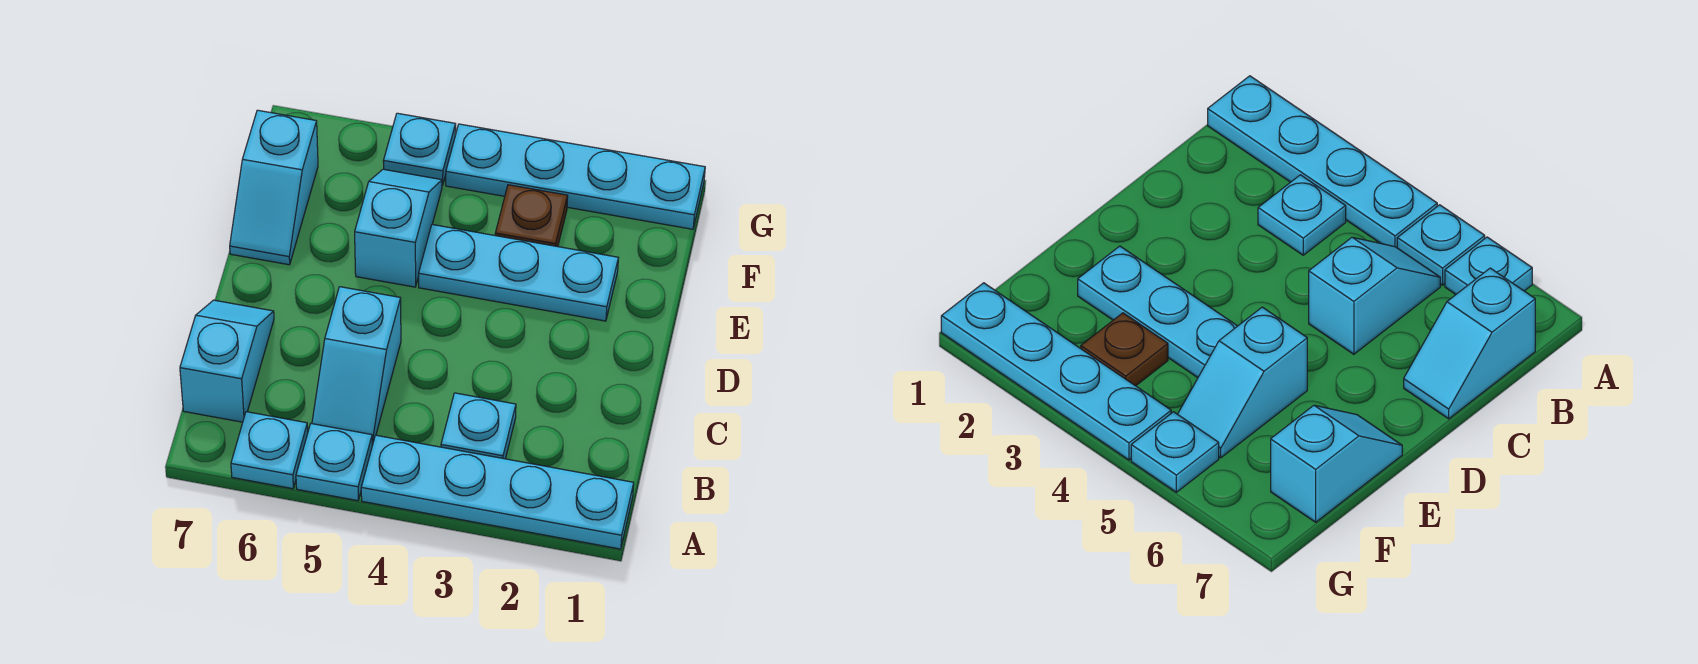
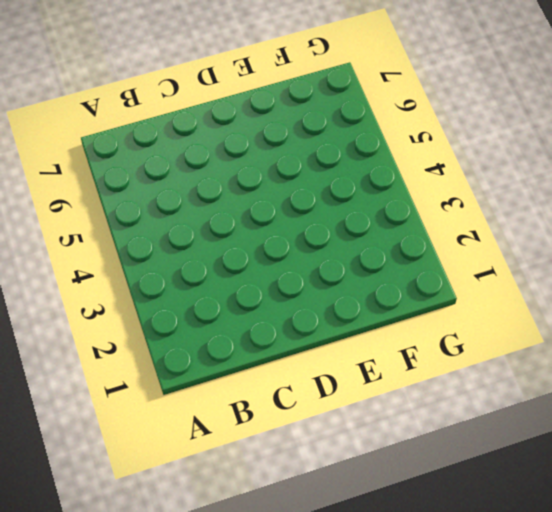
none -> cyan 1x4 plate [361,435,634,549]
none -> cyan 1x1 plate [296,424,372,501]
none -> cyan 1x1 plate [231,412,308,489]

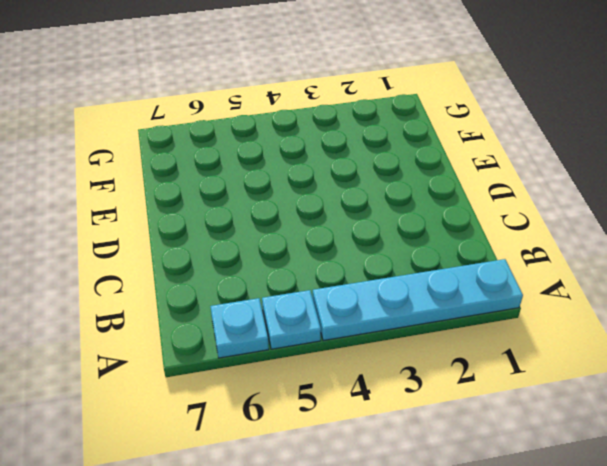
none -> cyan 1x1 plate [441,393,516,459]
none -> cyan 1x2 slope [312,287,401,445]
none -> cyan 1x2 slope [180,300,274,422]

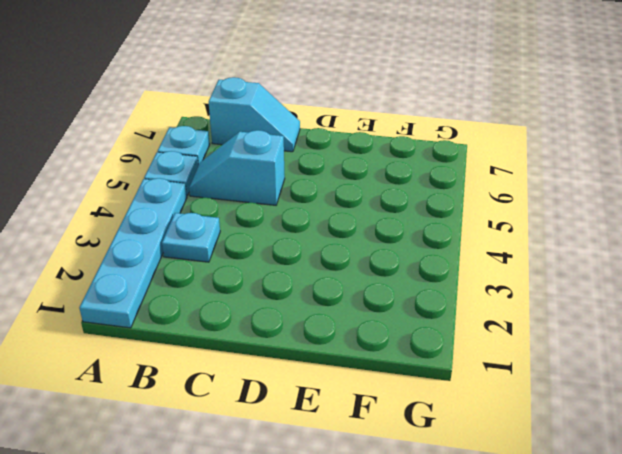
none -> cyan 1x3 plate [419,225,618,321]
none -> cyan 1x2 slope [355,169,442,287]
none -> cyan 1x2 slope [230,110,318,265]

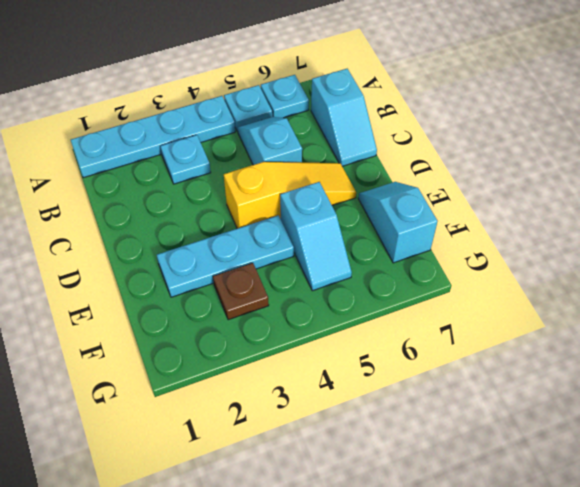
yellow 1x3 slope [224,162,356,229] -> none
none -> cyan 1x4 plate [446,124,705,229]
none -> cyan 1x1 plate [383,113,456,185]

